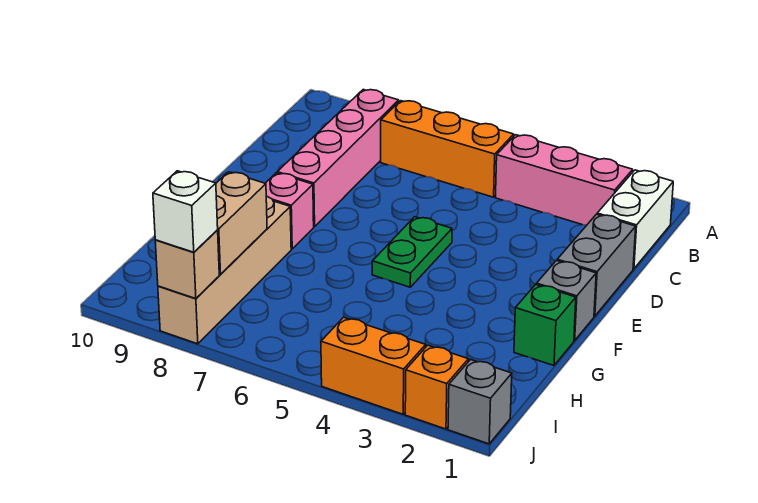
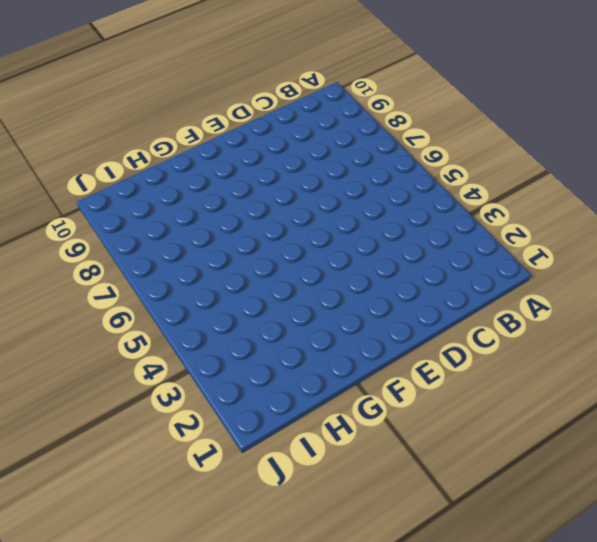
none -> white 1x2 brick [597,170,673,269]
none -> pink 1x3 brick [495,135,633,225]
none -> orange 1x3 brick [381,101,514,197]

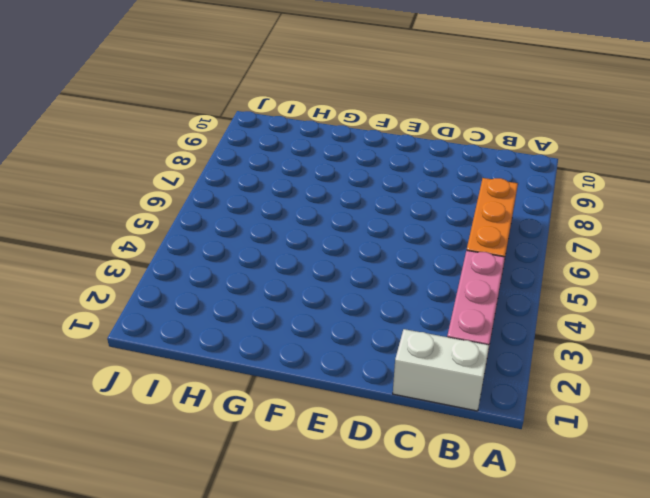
none -> pink 1x4 brick [277,90,399,227]
none -> grey 1x2 brick [557,214,636,316]
none -> green 1x2 plate [372,217,452,287]

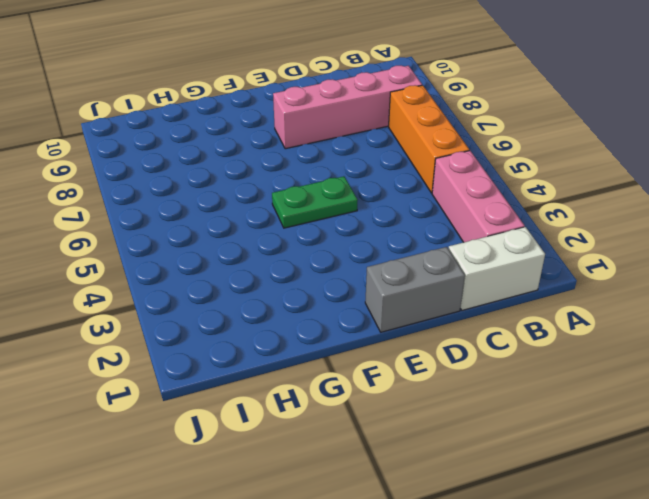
none -> grey 1x1 brick [537,261,596,341]
none -> pink 1x1 brick [265,173,314,249]
none -> green 1x1 brick [514,284,576,365]

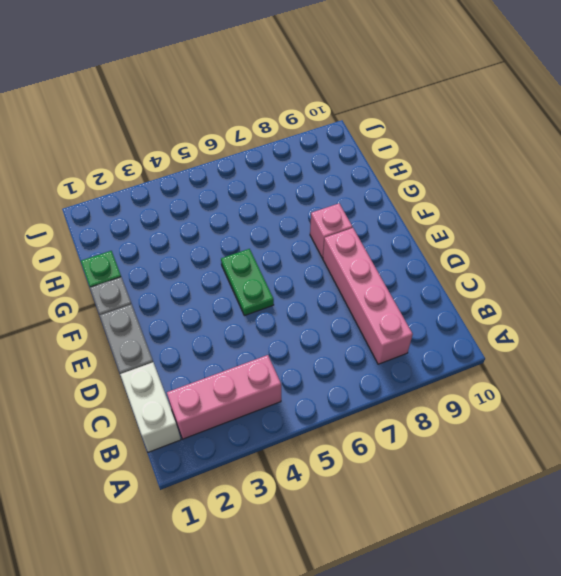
none -> orange 1x3 brick [381,101,514,197]
none -> tan 1x4 brick [158,196,291,344]
none -> grey 1x1 brick [448,360,512,444]

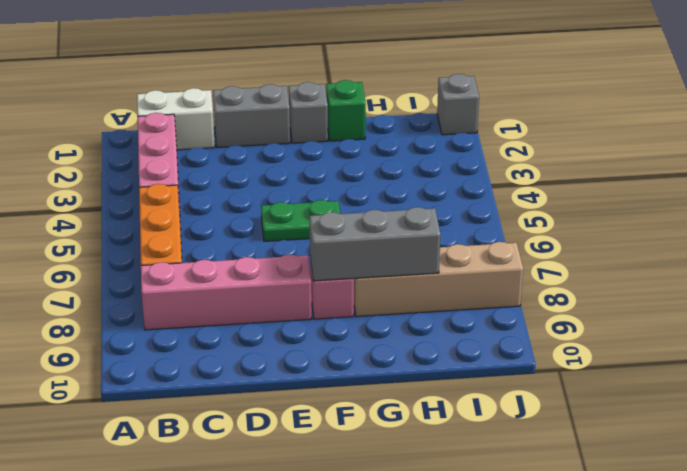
grey 1x3 brick [310,207,441,281] -> tan 1x2 brick [216,172,267,274]
none -> orange 1x1 brick [405,345,468,429]
none -> orange 1x2 brick [321,317,426,414]
none -> tan 1x1 brick [155,230,219,299]

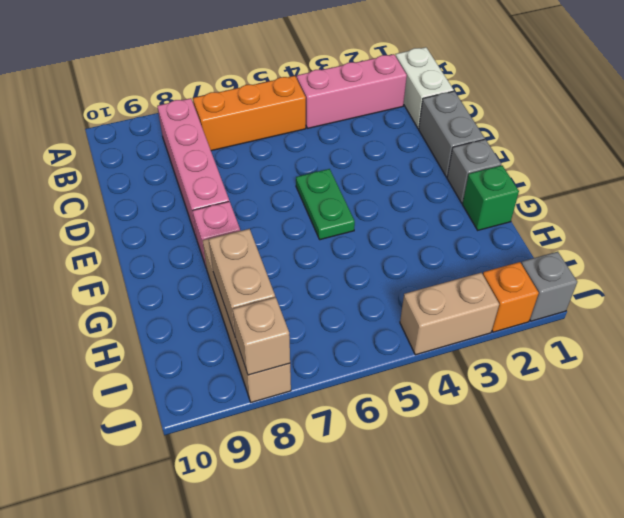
tan 1x2 brick [400,273,499,355] -> orange 1x2 brick [321,317,426,414]
none -> white 1x1 brick [153,171,218,252]

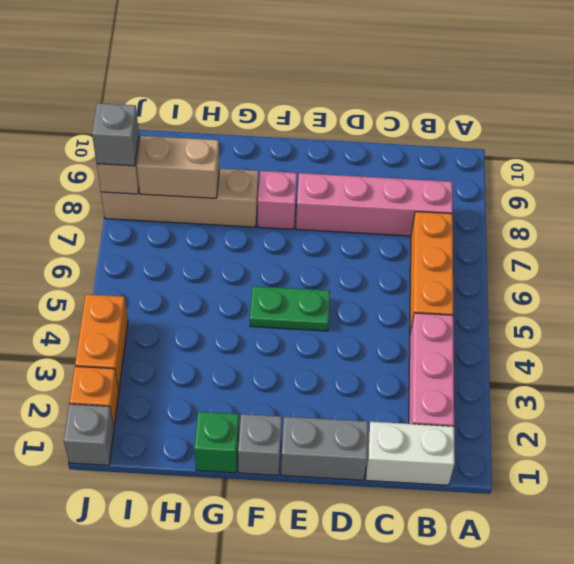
grey 1x1 brick [92,103,139,166] -> white 1x1 brick [153,171,218,252]

